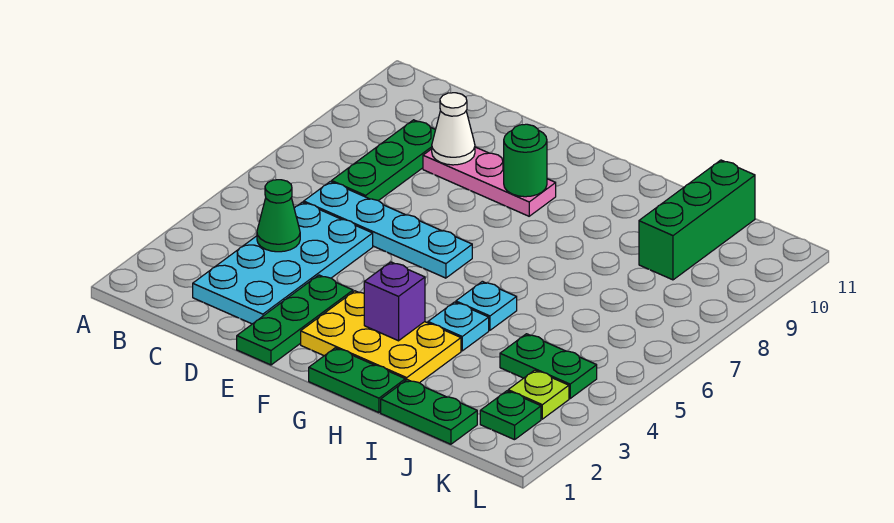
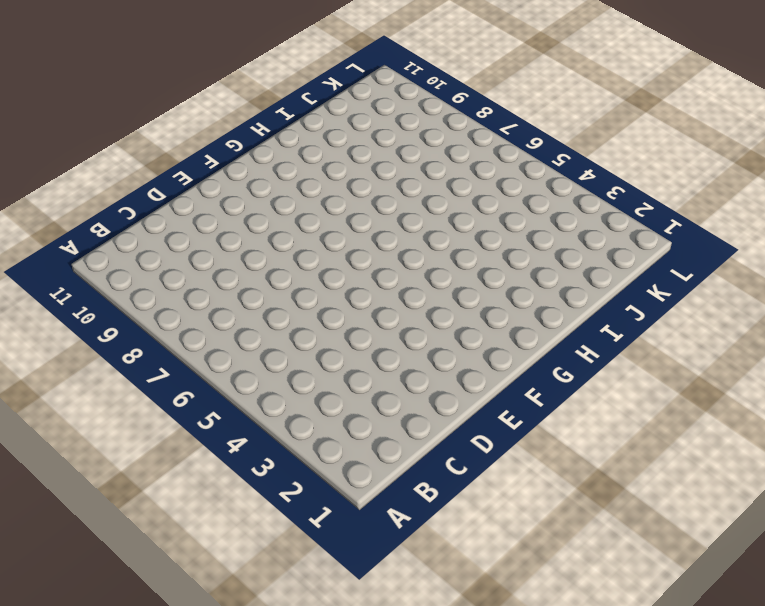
none -> cyan 2x4 plate [193,202,373,324]
none -> cyan 1x4 plate [304,182,472,278]
none -> green 1x3 plate [332,120,436,201]

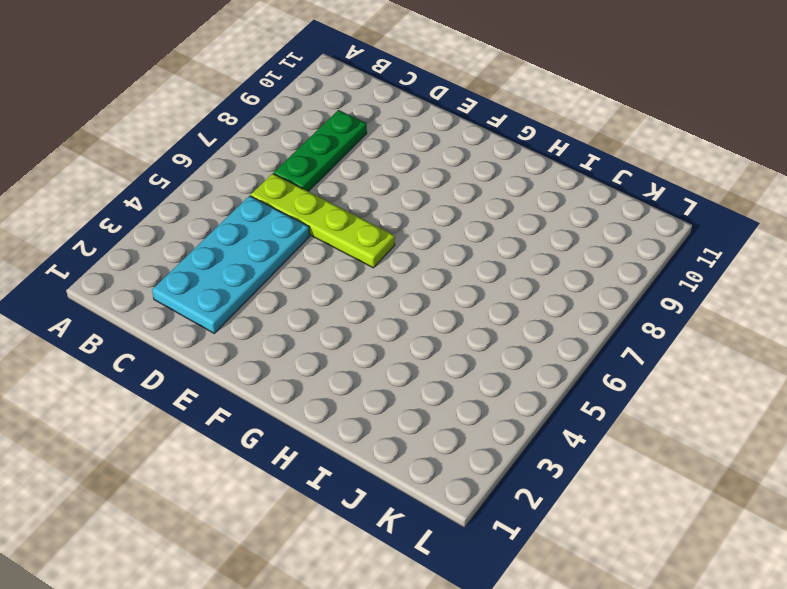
lime 1x4 plate [251,173,395,268] -> cyan 1x4 plate [304,182,472,278]
none -> pink 1x3 plate [423,147,556,216]
none -> green 1x3 plate [237,275,353,365]
none -> yellow 2x3 plate [301,291,461,383]

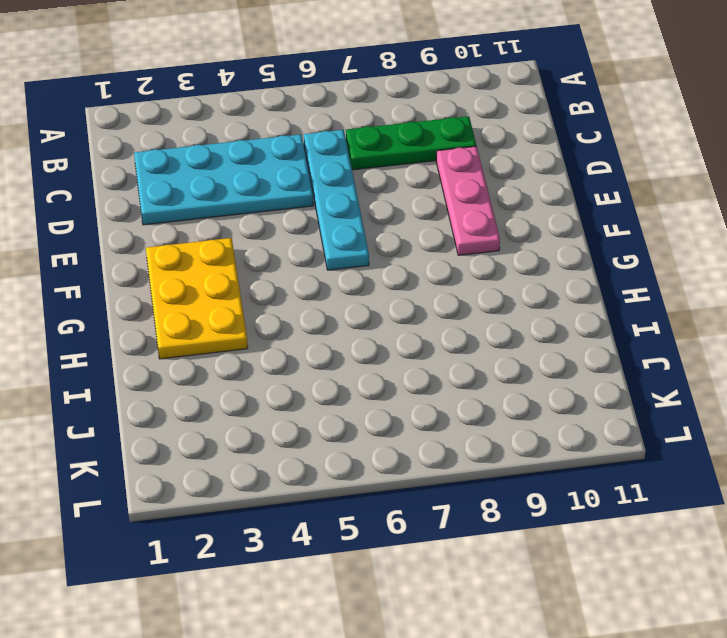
none -> green 1x3 plate [237,275,353,365]
none -> green 1x2 plate [309,348,405,413]
none -> cyan 1x1 plate [428,302,489,351]

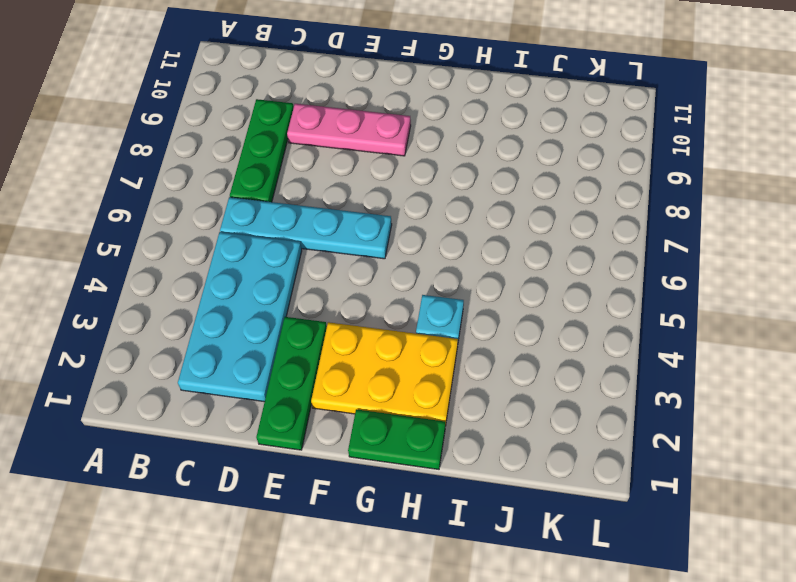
none -> cyan 1x1 plate [456,281,517,330]
none -> green 1x2 plate [381,380,477,444]
none -> green 1x2 plate [500,334,597,398]

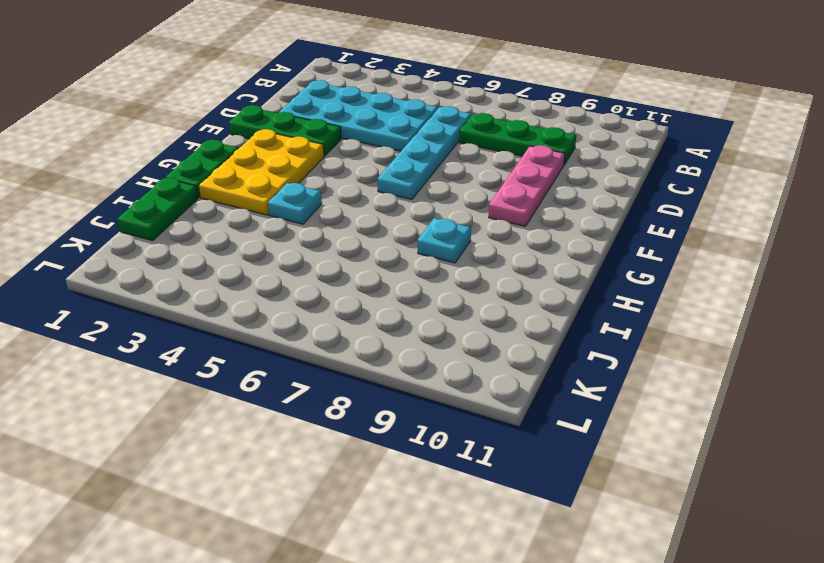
cyan 1x1 plate [417,218,471,263] -> cyan 1x1 plate moved to [456,281,517,330]
none -> green 1x2 plate [500,334,597,398]
none -> green 1x3 brick [639,160,755,280]
none -> green 1x1 plate [480,391,541,440]

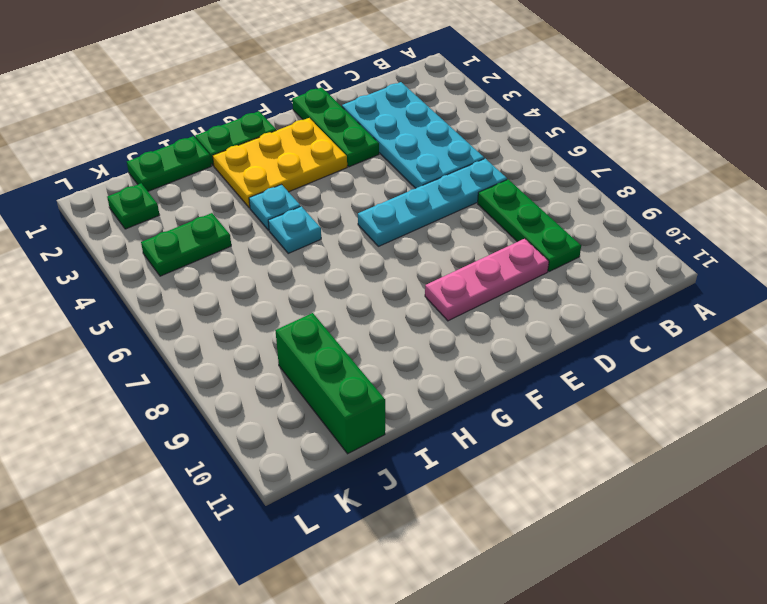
none -> lime 1x1 plate [508,370,569,419]
none -> green 1x1 cone [257,180,300,252]
none -> white 1x1 cone [432,93,475,165]

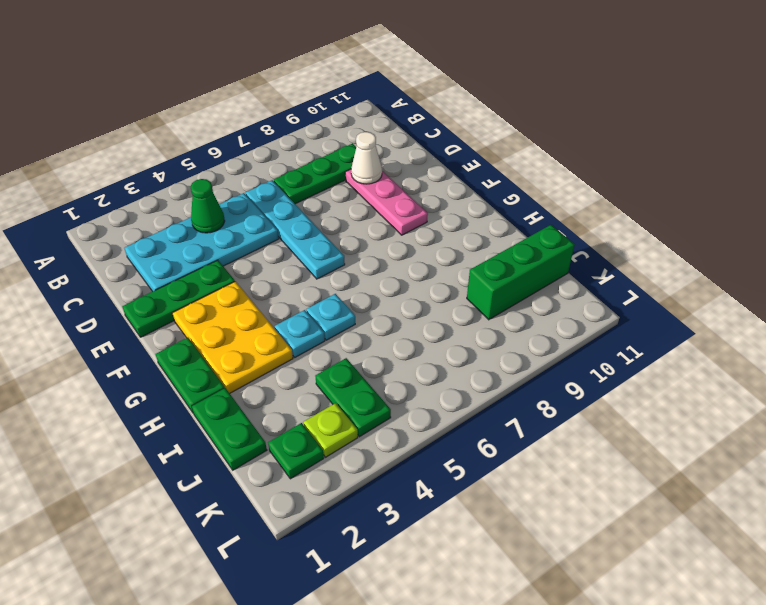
none -> green 1x1 round brick [504,124,547,197]
none -> purple 1x1 brick [364,262,425,341]

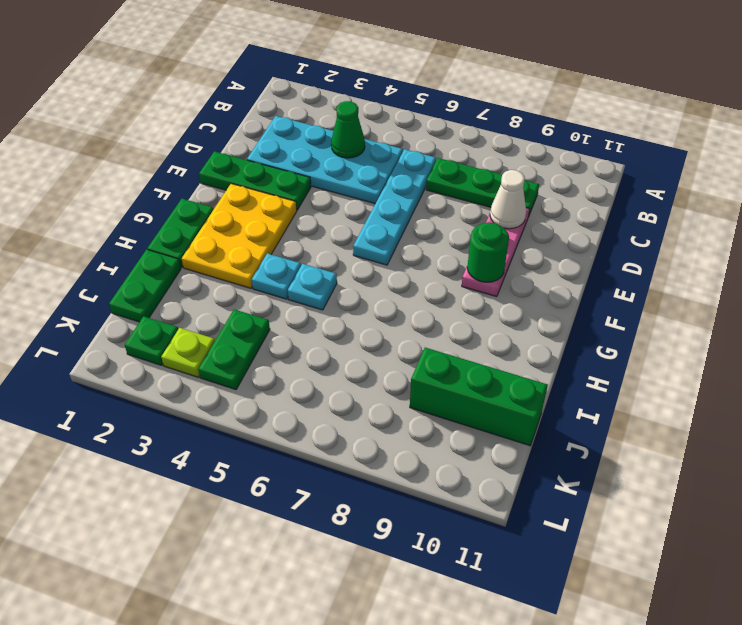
none -> purple 1x1 brick [364,262,425,341]

